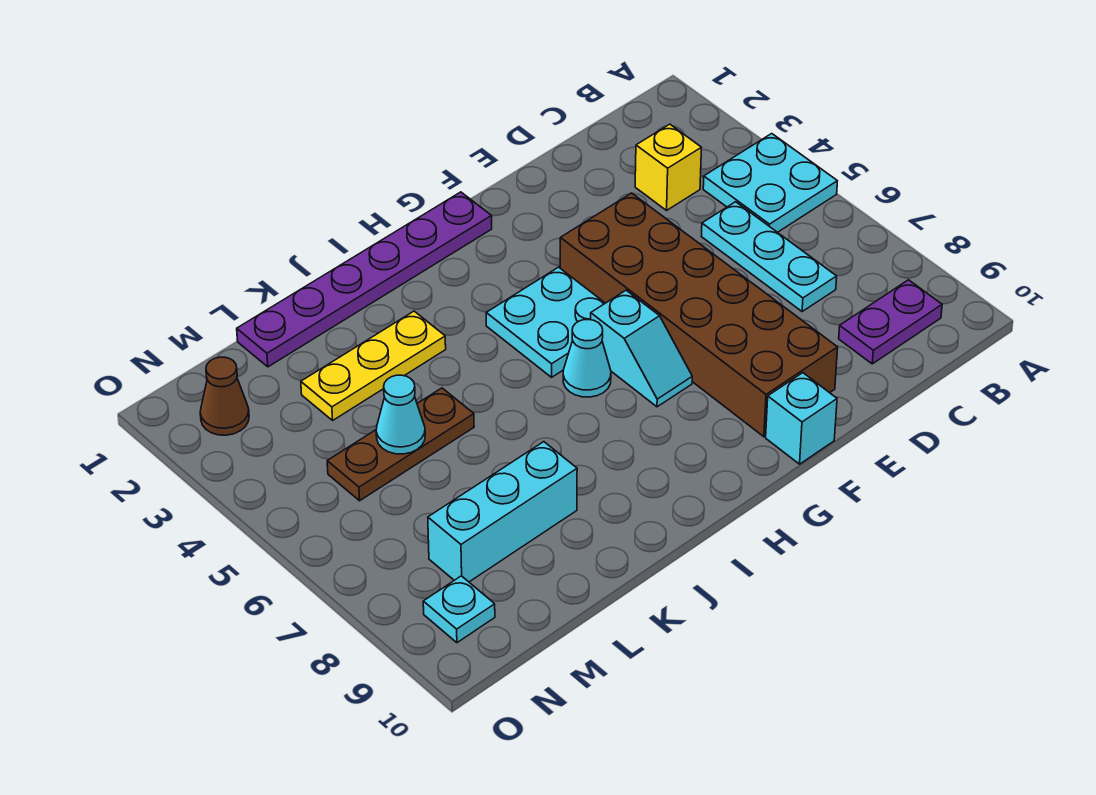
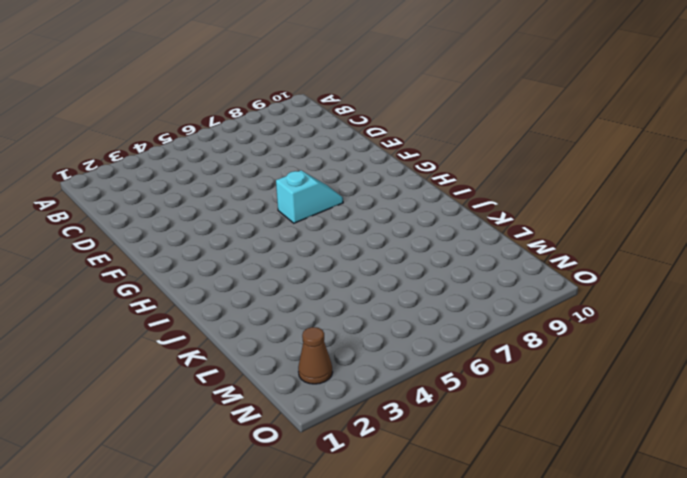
none -> cyan 2x2 plate [703,134,837,232]
none -> purple 1x2 plate [839,280,942,364]
none -> yellow 1x1 brick [635,124,701,210]

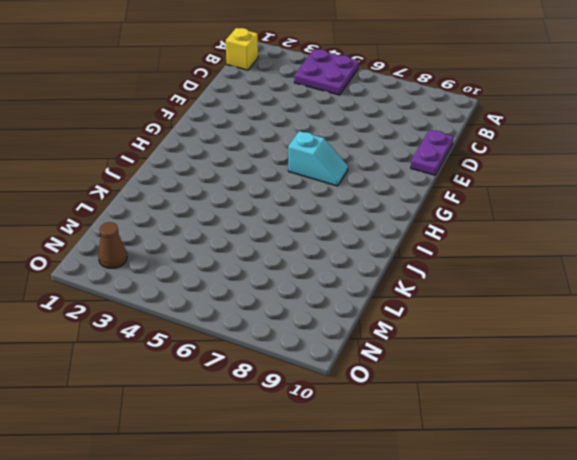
purple 2x2 plate [294,49,359,95] -> cyan 2x2 plate [703,134,837,232]
yellow 1x1 brick [226,28,258,70] -> yellow 1x1 brick moved to [635,124,701,210]
purple 1x2 plate [411,130,453,175] -> purple 1x2 plate moved to [839,280,942,364]
none -> cyan 1x3 plate [701,202,837,312]
none -> brown 2x6 brick [560,193,838,437]
none -> cyan 1x1 brick [766,373,837,464]

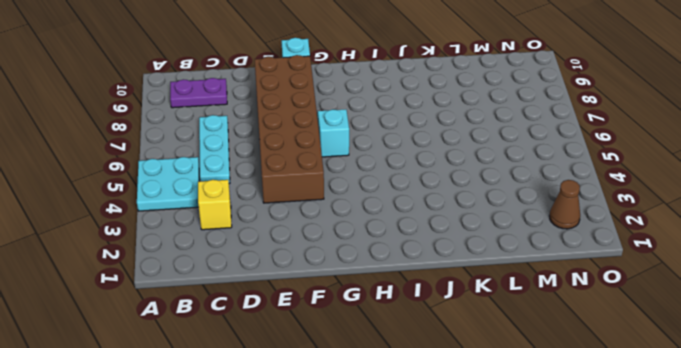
none -> purple 1x6 plate [237,192,492,367]
none -> cyan 2x2 plate [486,267,605,377]
none -> cyan 1x1 cone [563,320,611,397]

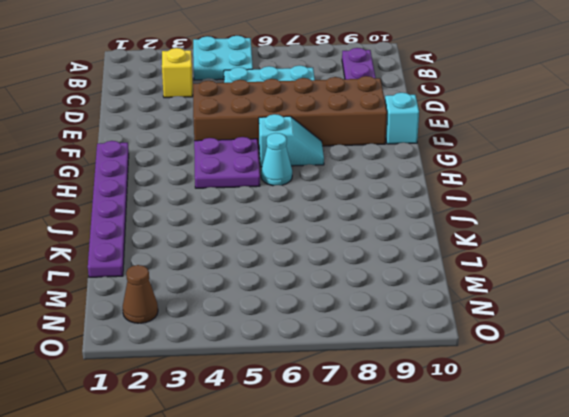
purple 2x2 plate [194,137,260,188] -> cyan 2x2 plate [486,267,605,377]
none -> yellow 1x3 plate [301,311,446,420]
none -> brown 1x3 plate [327,388,474,501]
none -> cyan 1x3 brick [428,442,577,582]

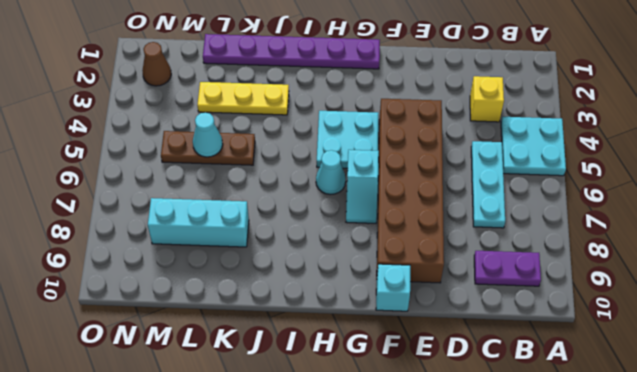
none -> cyan 1x1 plate [423,576,495,643]

